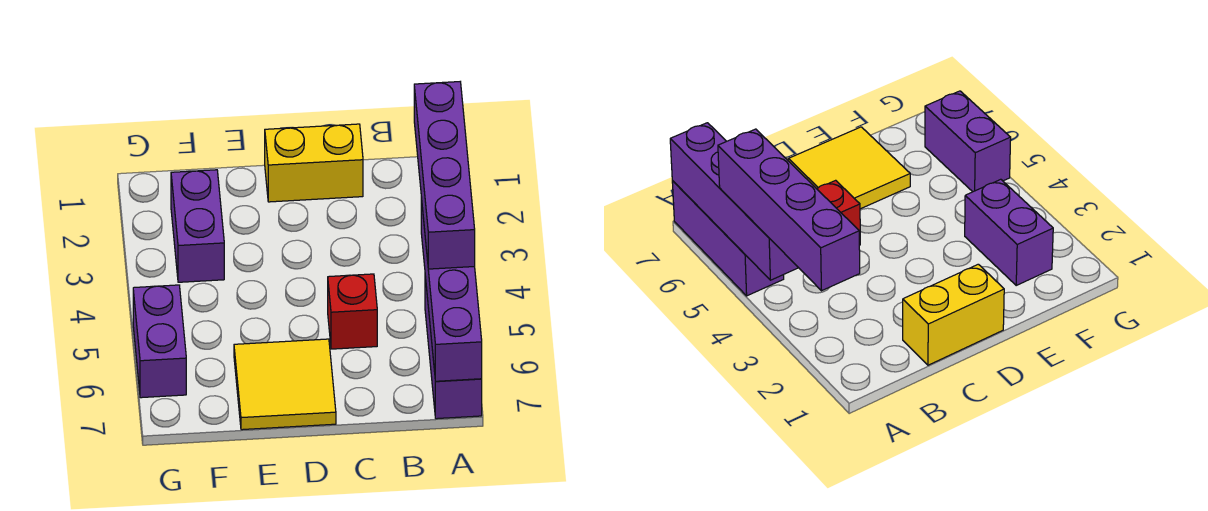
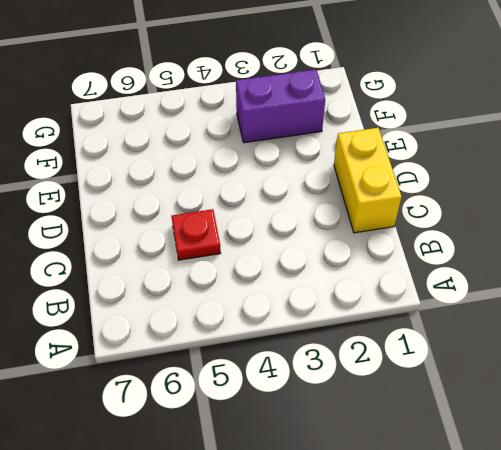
red 1x1 plate [171,209,221,260] -> red 1x1 brick [328,274,377,349]
none -> purple 1x3 brick [425,277,482,419]
none -> yellow 2x2 tile [234,339,336,430]

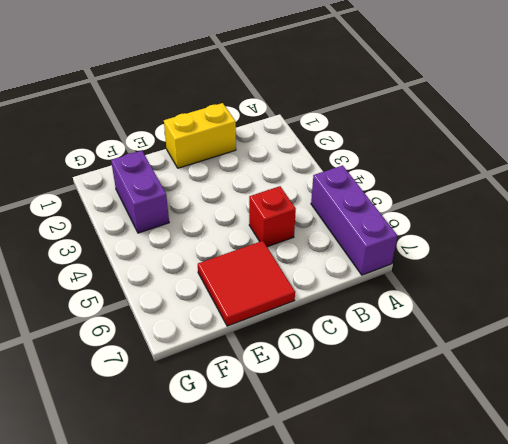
red 2x2 tile [198,241,295,326] -> yellow 2x2 tile [234,339,336,430]
none -> purple 1x2 brick [133,285,186,398]
none -> purple 1x4 brick [421,198,482,381]

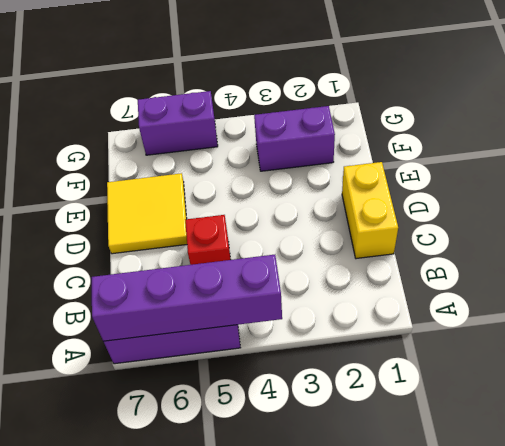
none -> purple 1x4 brick [414,82,475,269]

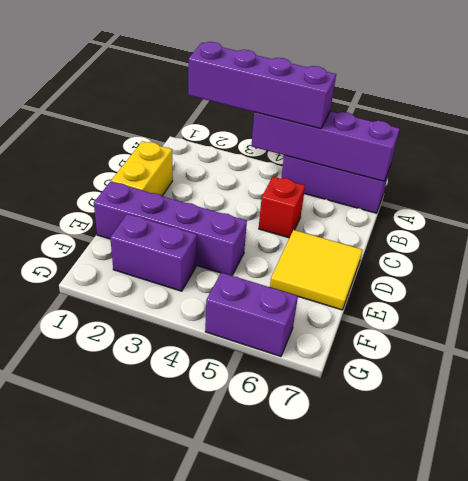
purple 1x4 brick [94,182,247,276] -> none

